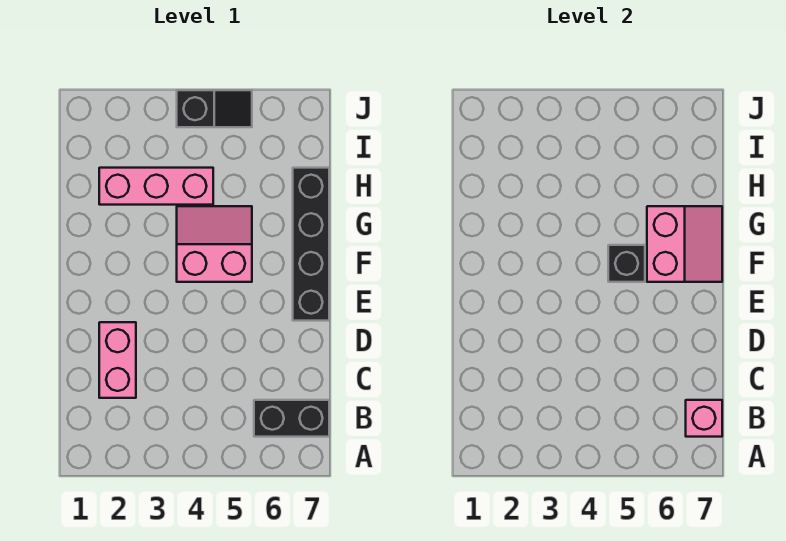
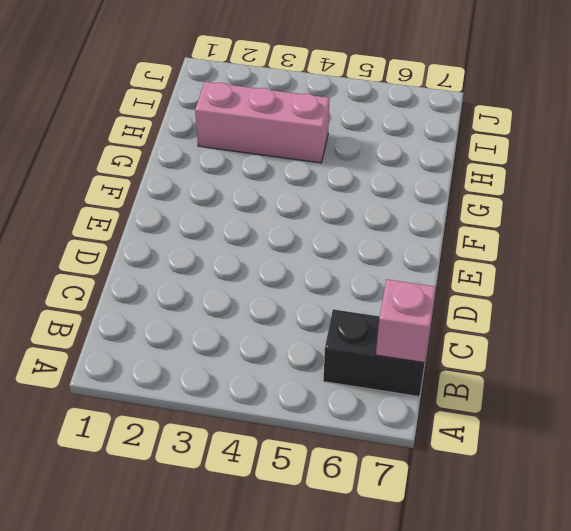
none -> pink 1x2 brick [99,322,136,398]
none -> black 1x4 brick [293,168,329,321]

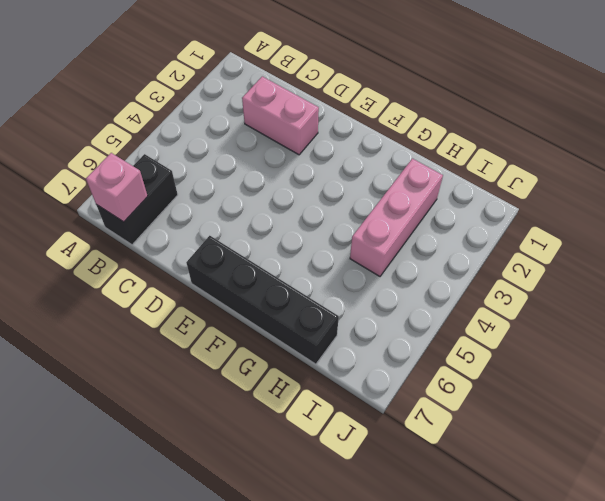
none -> pink 2x2 slope [177,206,252,282]
none -> black 1x2 slope [177,90,252,127]

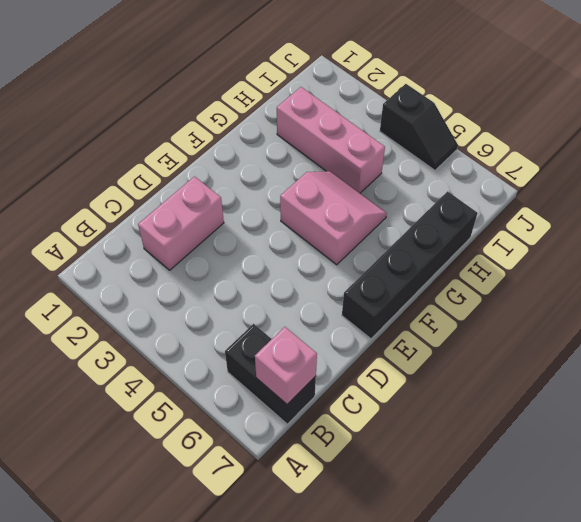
none -> black 1x1 brick [608,245,645,282]
none -> pink 2x2 slope [647,206,722,282]

